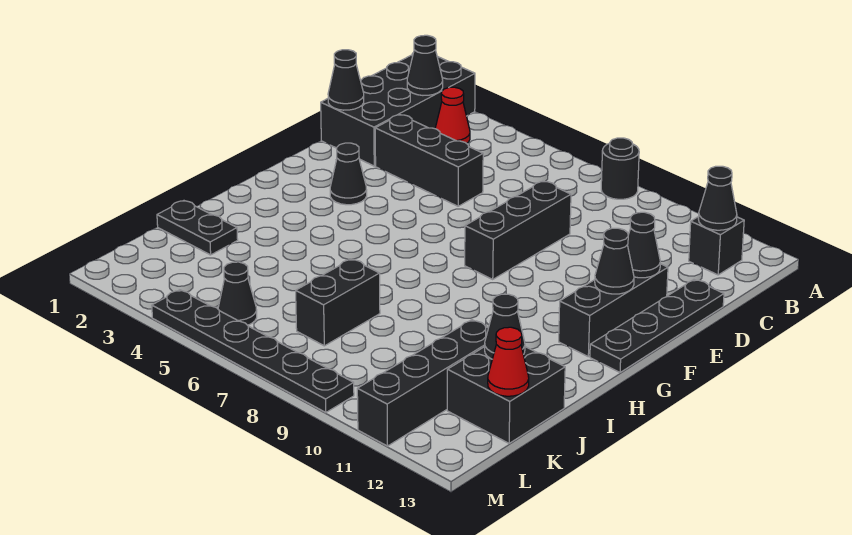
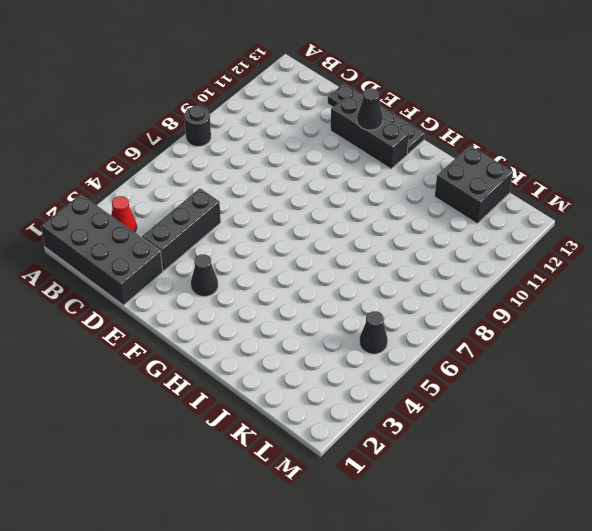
none -> black 1x1 brick [689,216,744,275]
none -> black 1x3 brick [465,181,571,279]
none -> black 1x2 plate [157,201,238,255]

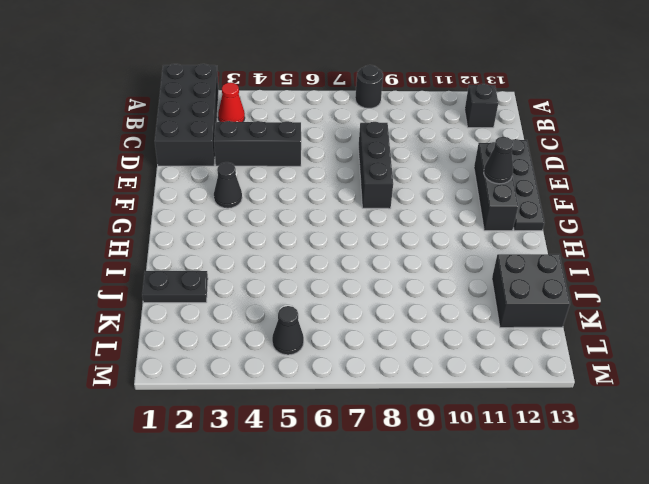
none -> black 1x2 brick [296,259,380,346]
none -> black 1x4 brick [357,320,488,446]
none -> black 1x6 plate [152,290,354,413]

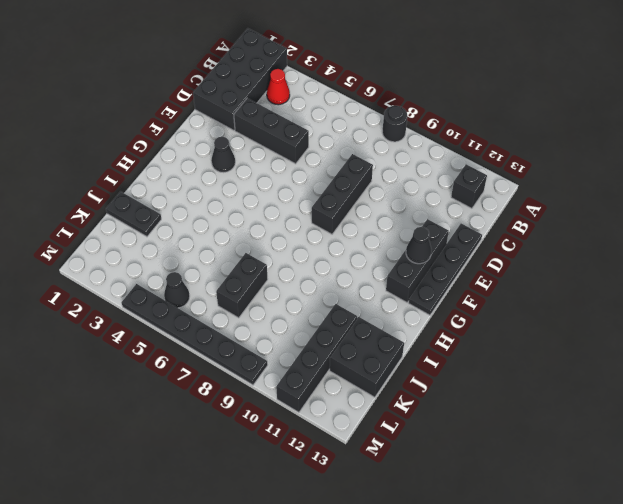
none -> black 1x1 cone [407,35,443,95]
none -> black 1x1 cone [698,166,737,230]
none -> black 1x1 cone [328,50,364,110]

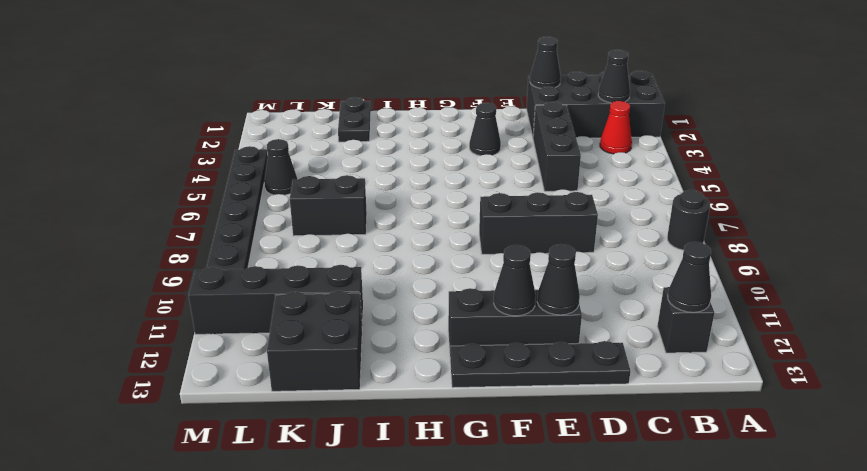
none -> black 1x1 cone [485,294,525,359]
none -> red 1x1 cone [488,327,529,396]

